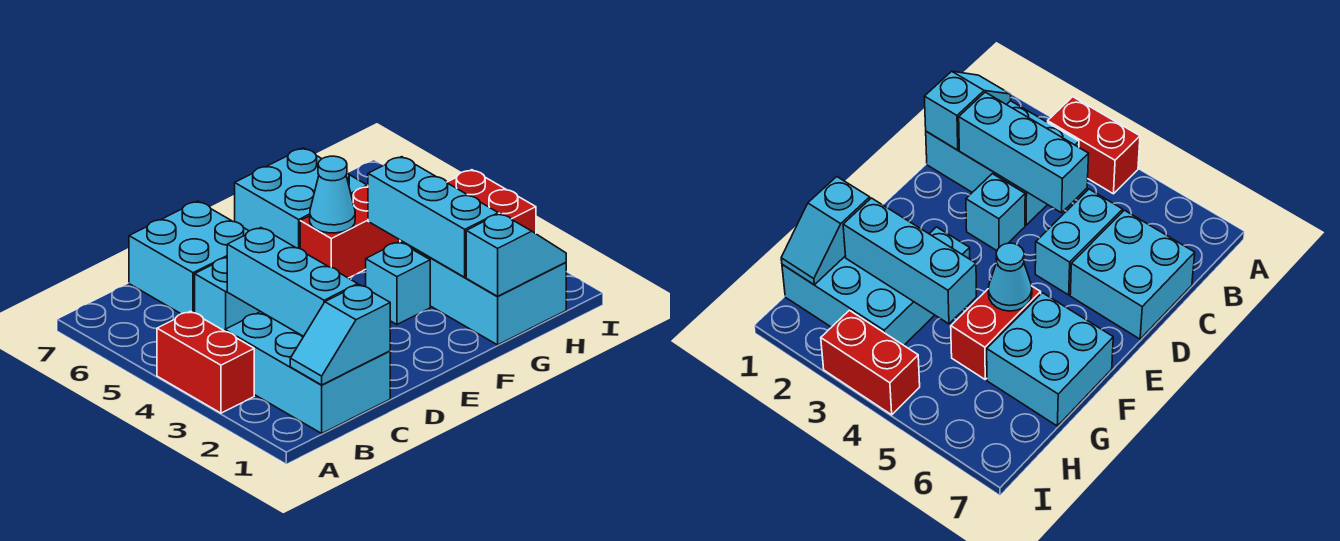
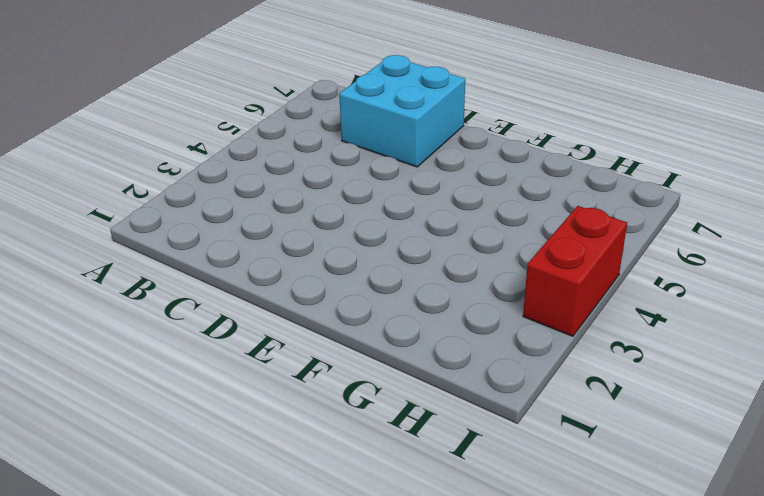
none -> red 1x2 brick [157,311,254,413]
none -> cyan 2x3 brick [225,312,390,433]
none -> cyan 1x2 brick [195,258,260,331]

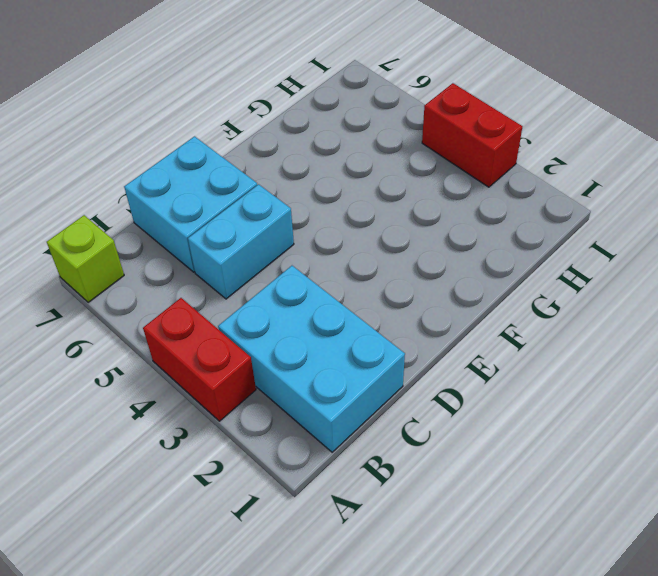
lime 1x1 brick [47,215,124,302] -> none
none -> cyan 1x1 brick [966,174,1025,251]
none -> cyan 1x1 brick [366,242,430,325]
none -> red 1x2 brick [300,186,400,278]

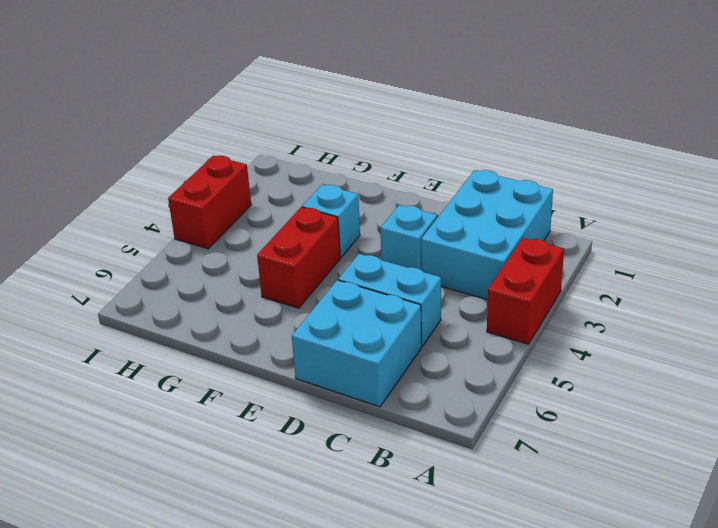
red 1x2 brick [257,207,340,308] -> red 1x2 brick turned to [300,186,400,278]
none -> cyan 2x2 brick [235,148,367,249]
none -> cyan 2x3 brick [401,241,566,345]
none -> cyan 1x2 slope [290,285,390,385]

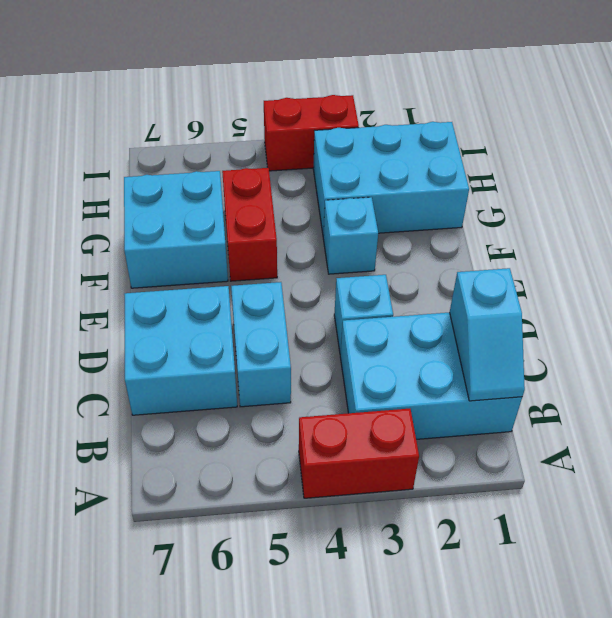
none -> cyan 1x3 brick [227,228,358,336]
none -> cyan 1x1 cone [310,156,355,233]
none -> cyan 1x2 slope [466,213,566,296]

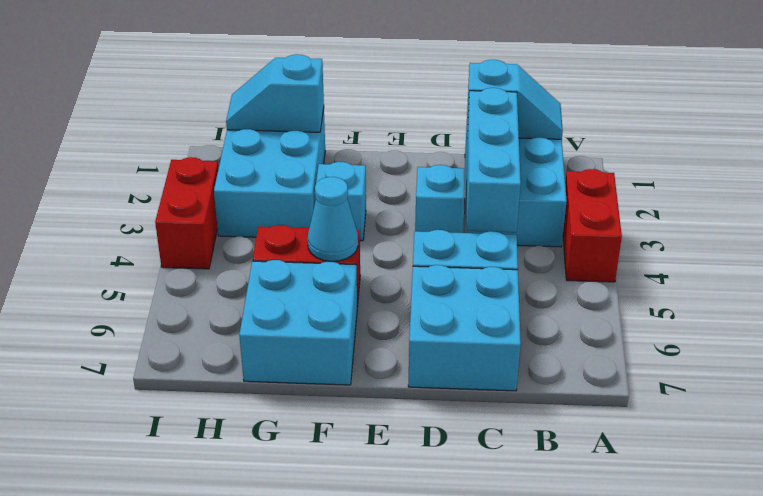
none -> cyan 1x3 brick [368,157,498,277]

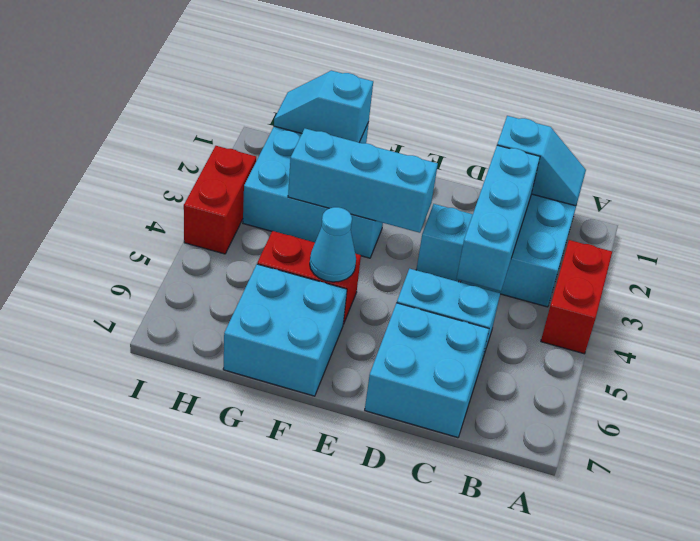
cyan 1x3 brick [288,129,438,233] -> cyan 1x3 brick turned to [368,157,498,277]

